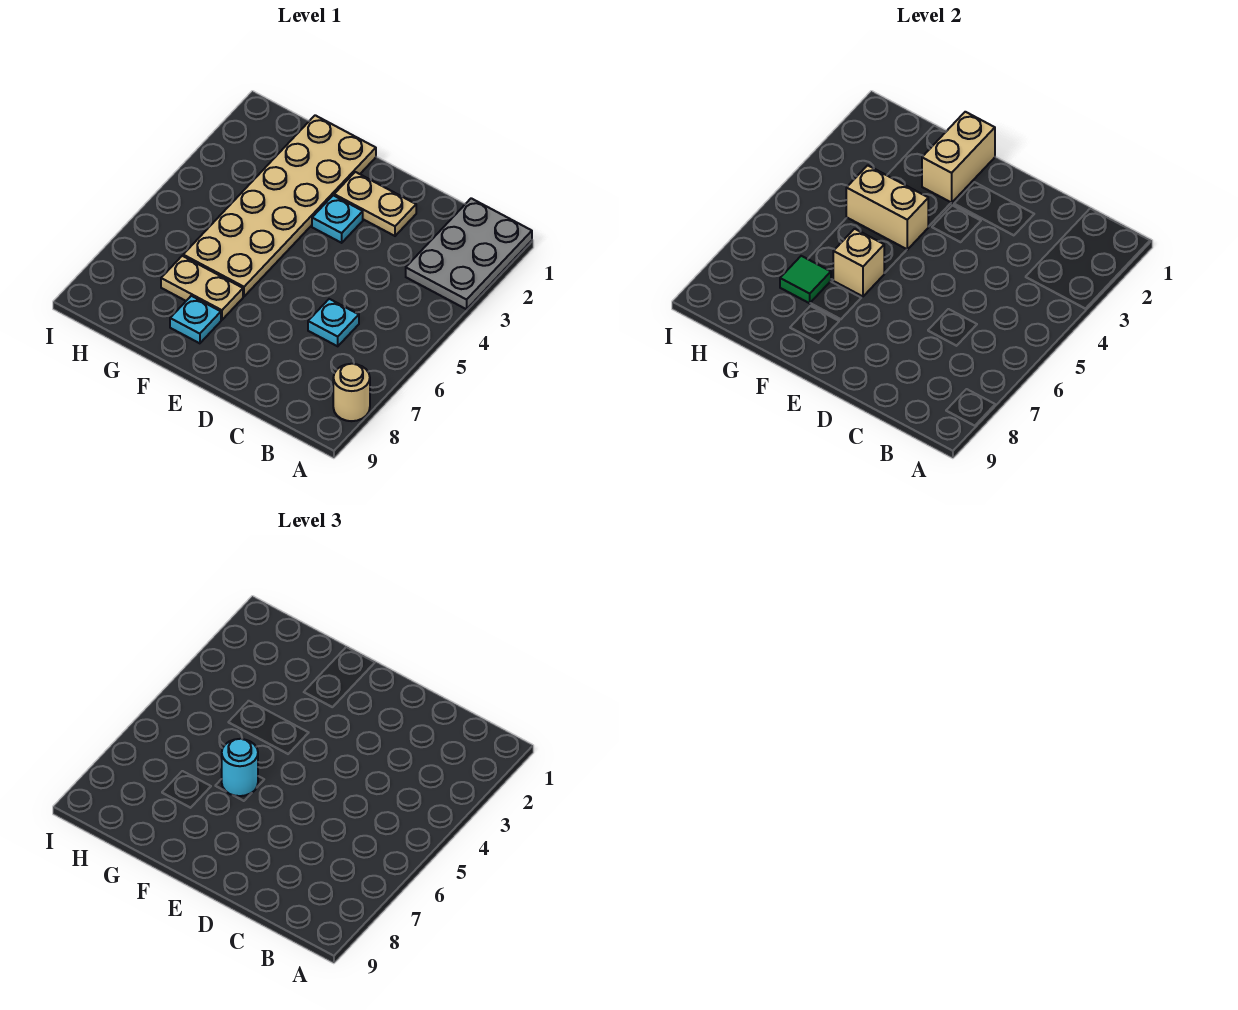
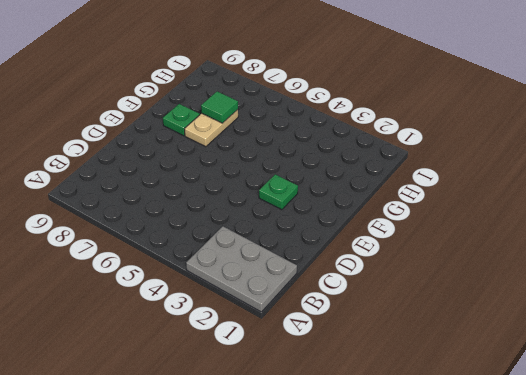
green 1x1 plate [259,174,298,210] -> cyan 1x1 plate [312,195,363,243]
green 1x1 plate [163,104,200,136] -> cyan 1x1 plate [170,296,221,343]
none -> tan 1x1 round brick [333,364,370,421]
none -> cyan 1x1 plate [308,299,359,346]
none -> tan 1x2 plate [334,172,416,236]

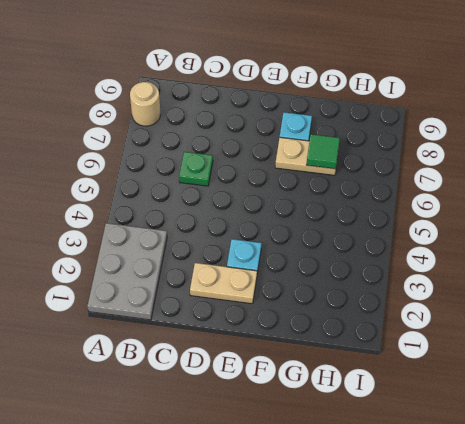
green 1x1 plate [179,152,213,186] -> cyan 1x1 plate [308,299,359,346]
none -> tan 2x6 plate [183,115,376,296]
none -> tan 1x2 brick [922,112,995,203]
none -> tan 1x2 brick [846,165,928,250]

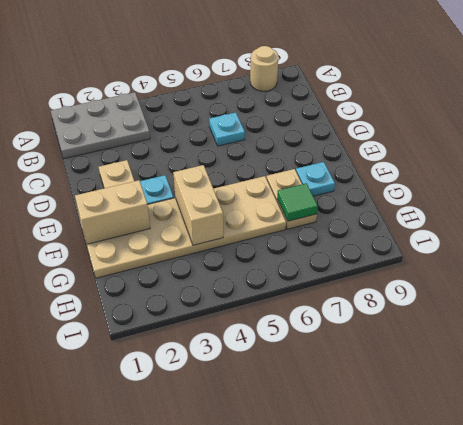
none -> tan 1x1 brick [833,229,884,296]
none -> cyan 1x1 round brick [222,739,258,796]

